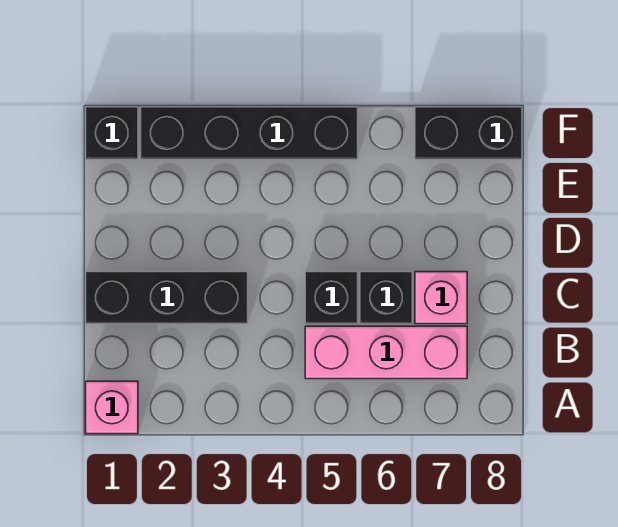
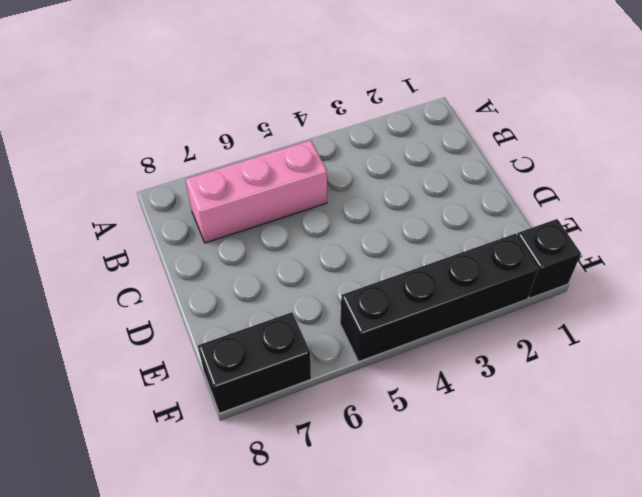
none -> pink 1x1 brick [86,381,138,434]
none -> black 1x3 brick [86,272,248,324]

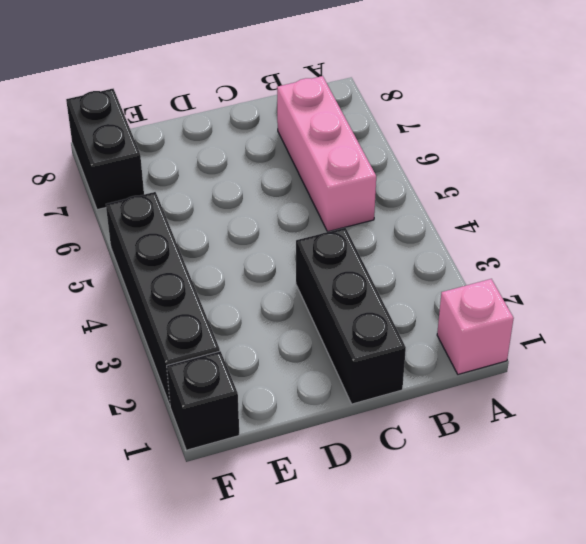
none -> black 1x1 brick [305,272,358,324]
none -> black 1x1 brick [360,272,412,324]

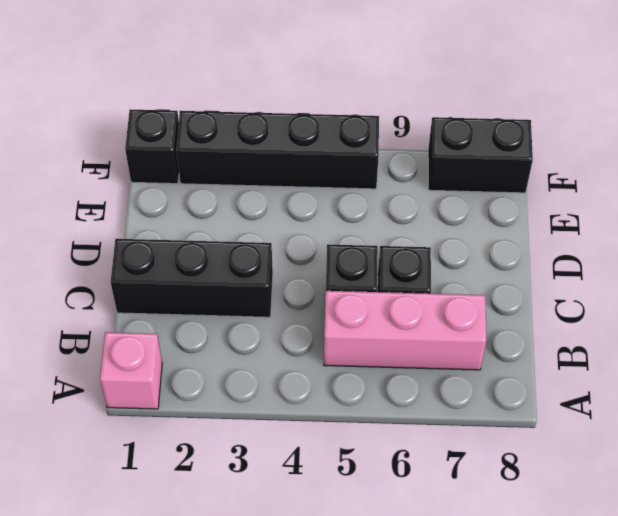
none -> pink 1x1 brick [415,272,467,324]

